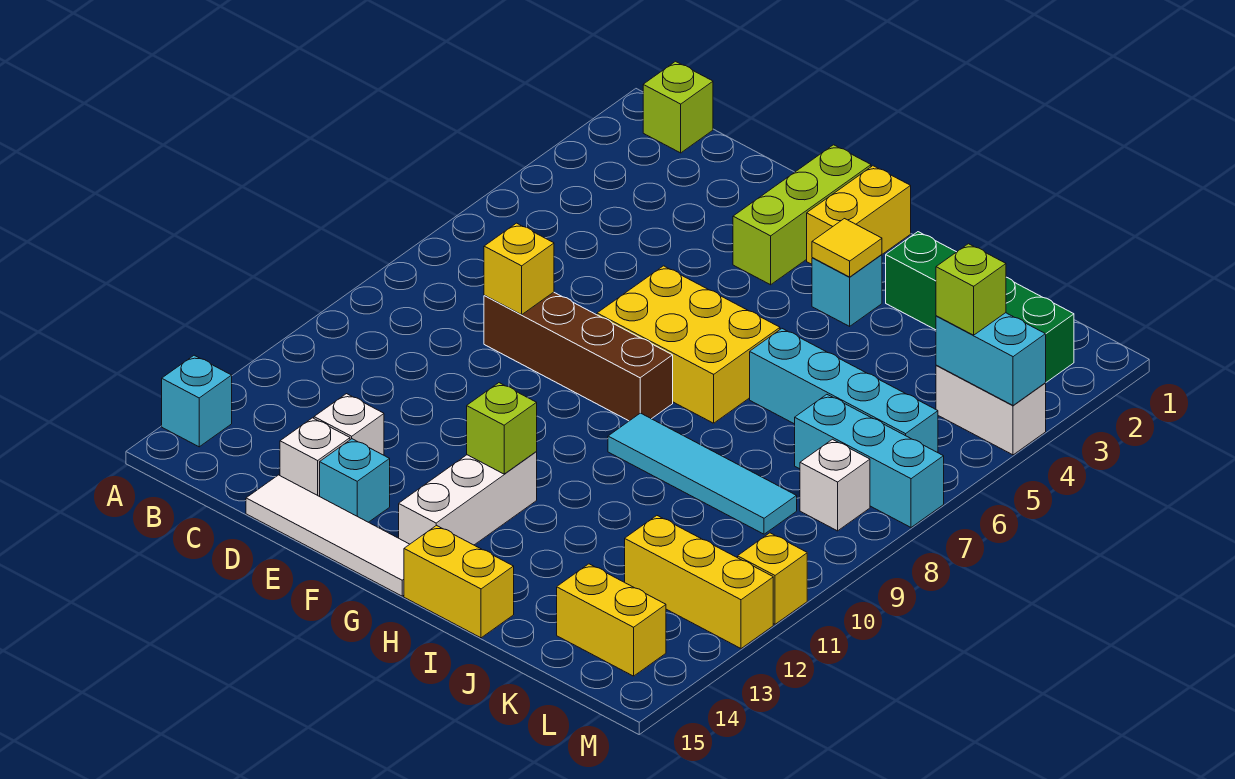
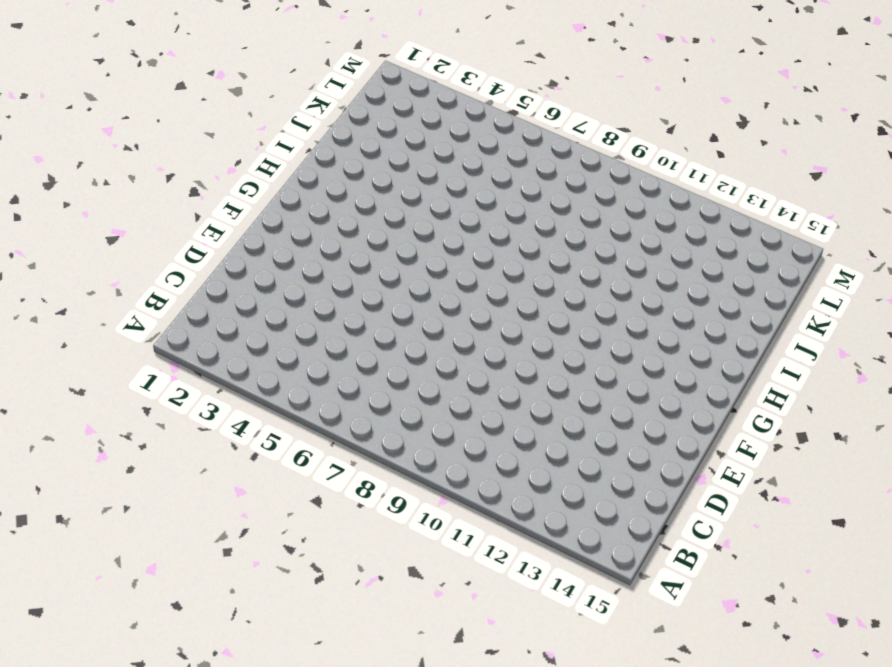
none -> cyan 1x1 brick [162,355,232,447]
none -> lime 1x1 brick [643,61,713,153]
none -> brown 1x4 brick [484,292,673,421]

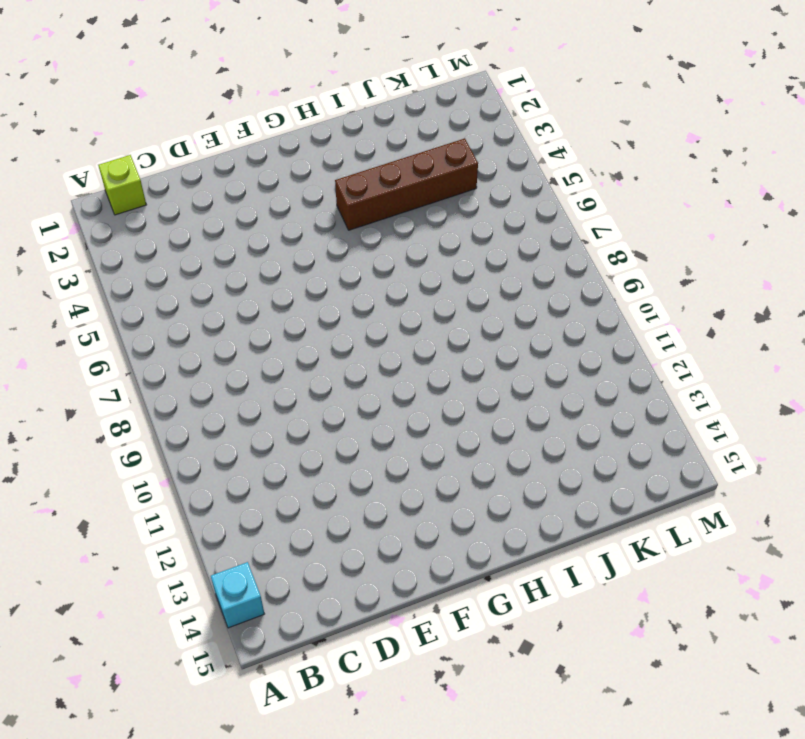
brown 1x4 brick [335,138,478,230] -> brown 1x4 brick moved to [484,292,673,421]
none -> white 1x1 brick [314,394,384,455]
none -> white 1x1 brick [280,418,350,496]
none -> white 1x4 tile [246,475,410,596]

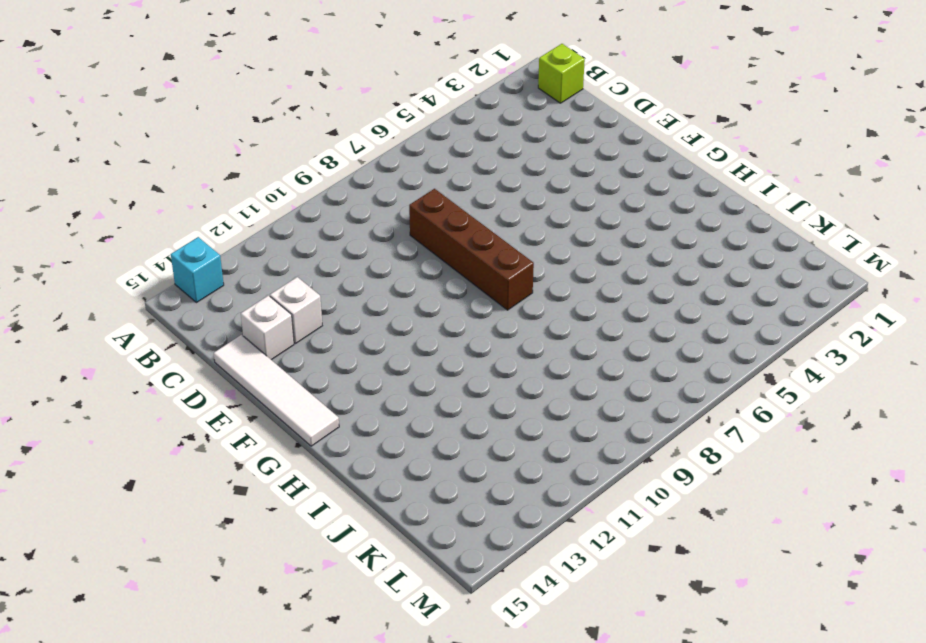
none -> cyan 1x1 brick [320,439,390,522]
none -> lime 1x3 brick [733,145,871,285]
none -> yellow 2x3 brick [597,266,780,423]

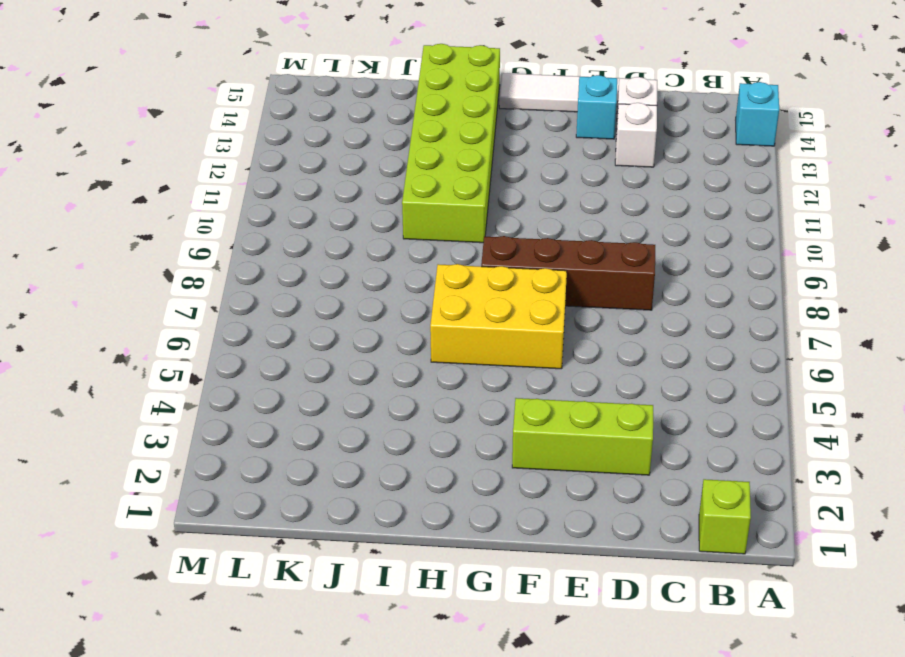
lime 1x3 brick [512,398,653,475] -> lime 1x3 brick turned to [733,145,871,285]
lime 2x6 brick [402,44,500,243] -> yellow 1x2 brick [404,525,514,638]
none -> yellow 1x2 brick [807,166,911,264]
none -> white 1x3 brick [399,452,537,545]
none -> cyan 1x1 brick [812,255,882,326]

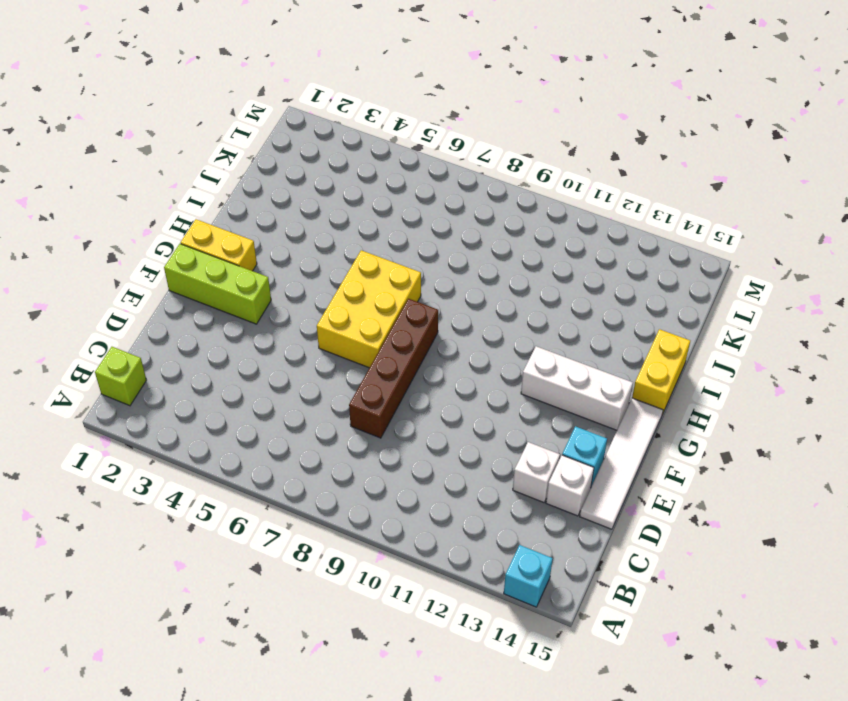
none -> cyan 1x1 brick [812,255,882,326]
none -> cyan 1x4 tile [608,413,797,534]
none -> green 1x4 brick [886,232,1074,382]

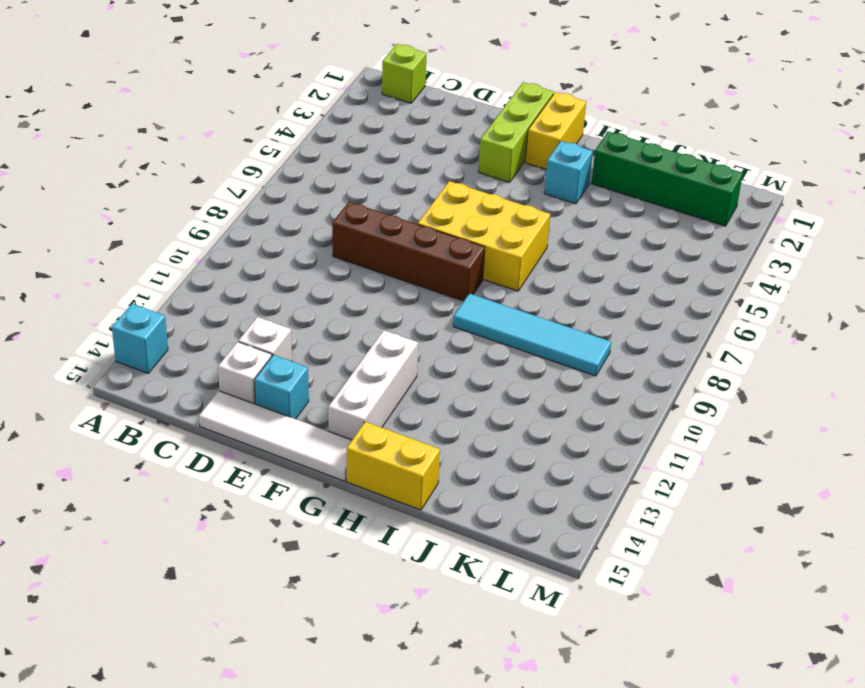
none -> cyan 1x4 brick [750,329,938,453]
none -> cyan 1x3 brick [795,395,944,527]
none -> yellow 1x3 brick [625,516,773,649]

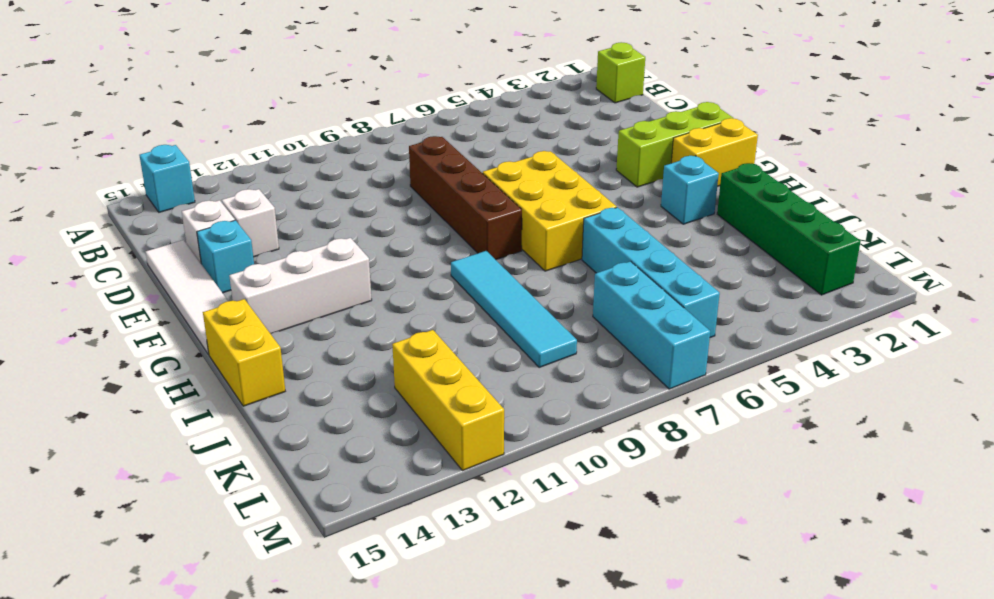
none -> yellow 1x2 brick [557,564,666,676]
none -> white 1x2 brick [936,365,1046,455]
none -> white 1x1 brick [800,439,870,531]

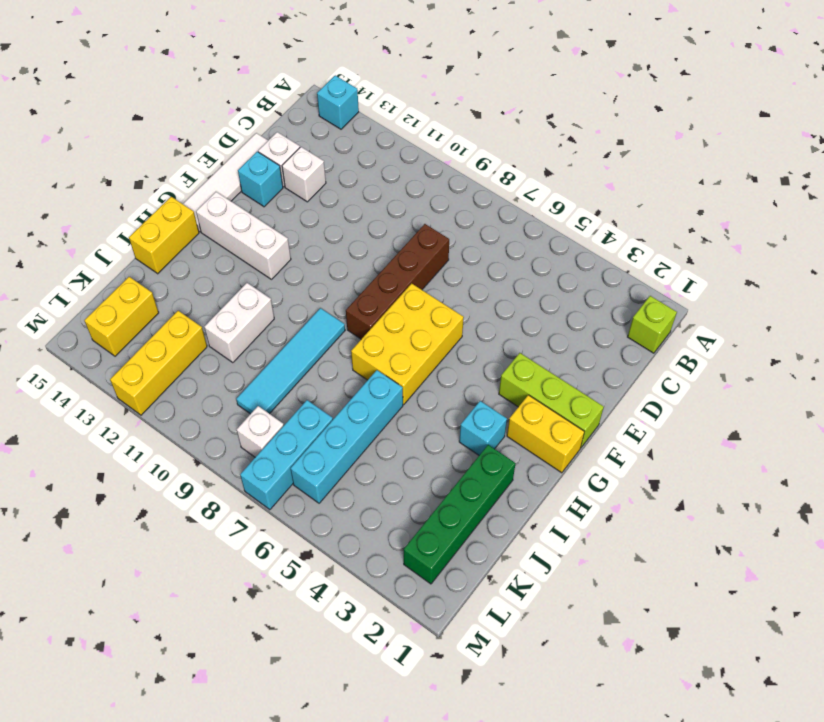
white 1x2 brick [204,283,274,363] -> white 1x2 brick moved to [936,365,1046,455]
none -> yellow 1x1 brick [738,533,807,624]
none -> yellow 1x1 brick [484,223,554,315]
none -> lime 1x1 brick [467,383,537,474]

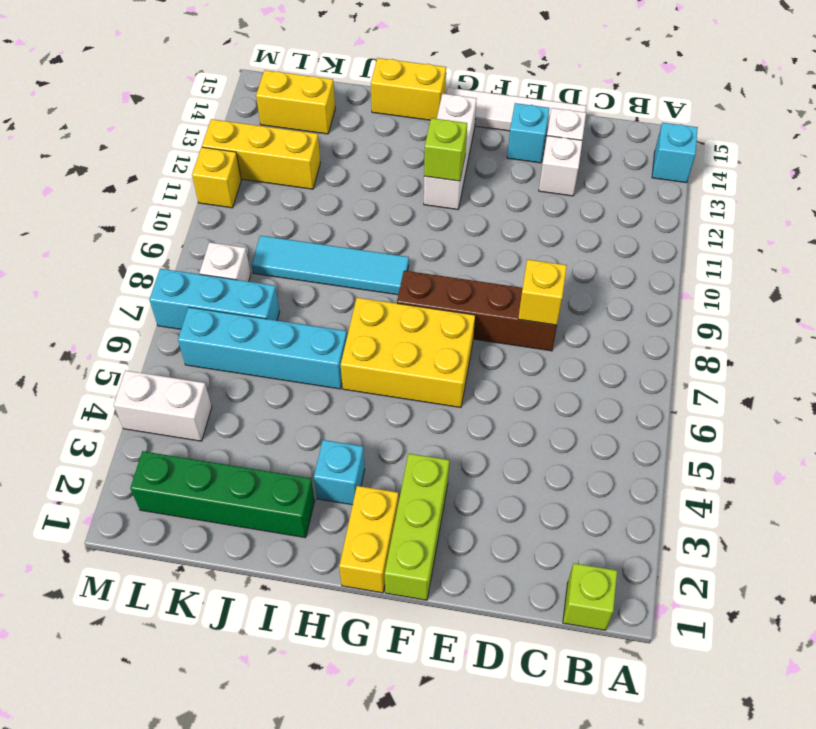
none -> yellow 1x1 tile [812,219,882,277]
none -> cyan 1x2 brick [936,313,1046,405]
none -> lime 1x1 brick [936,244,1006,335]

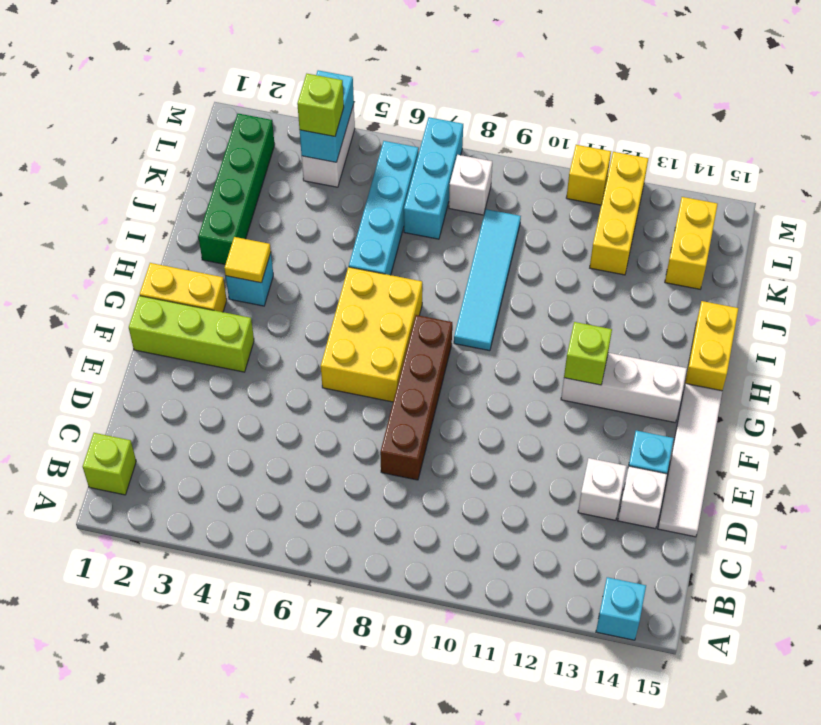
none -> yellow 1x1 brick [484,223,554,315]

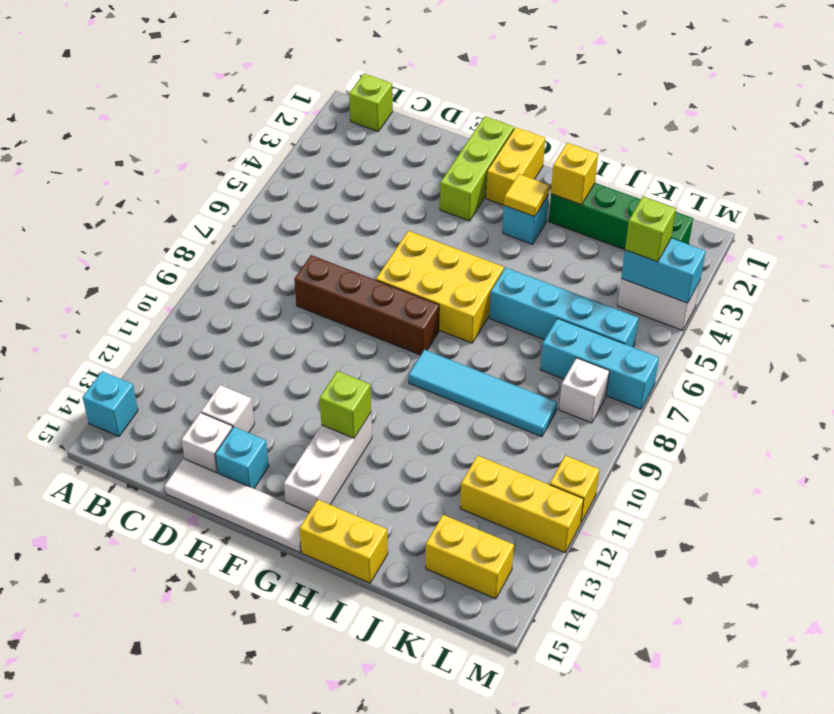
yellow 1x1 brick [551,143,598,205] -> yellow 1x1 brick moved to [484,223,554,315]

